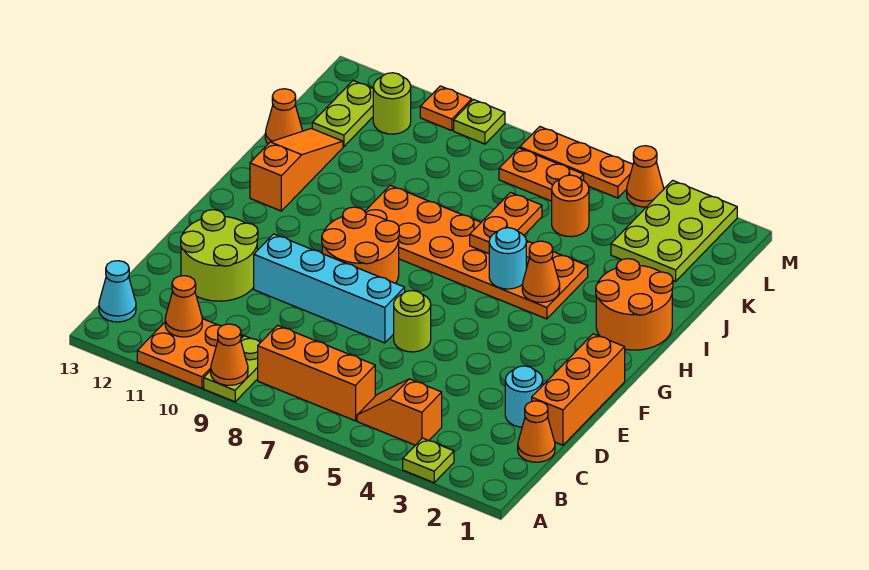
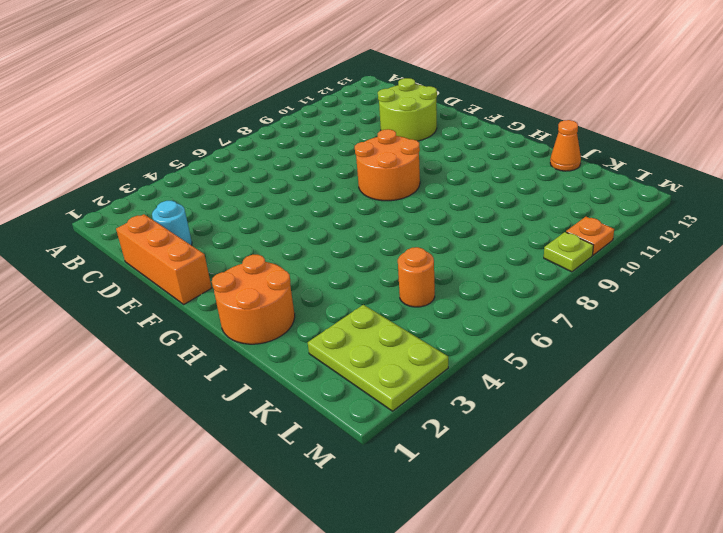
none -> lime 1x1 plate [403,438,454,483]
none -> lime 1x2 plate [204,336,261,402]
none -> orange 2x2 plate [137,319,243,388]
none -> orange 1x2 slope [357,379,442,445]

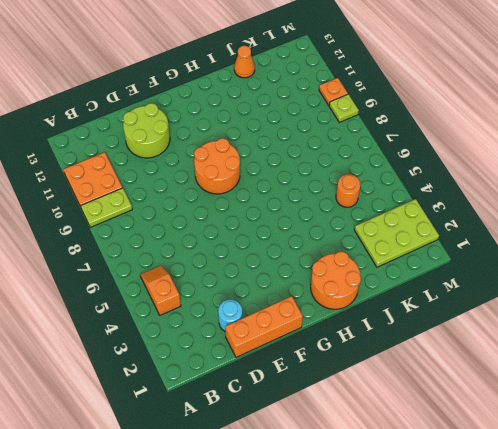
none -> lime 1x1 plate [403,438,454,483]
none -> orange 1x3 brick [258,325,375,421]
none -> cyan 1x1 cone [99,261,136,322]
none -> orange 1x1 cone [518,401,555,462]

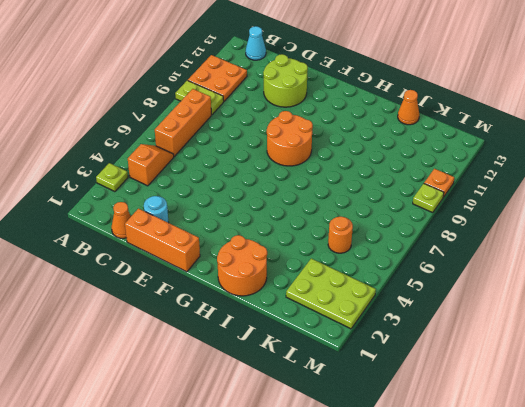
none -> lime 1x1 round brick [394,291,431,352]
none -> cyan 1x4 brick [254,234,405,343]
none -> orange 2x6 plate [365,185,588,319]
none -> orange 1x3 slope [250,128,343,211]

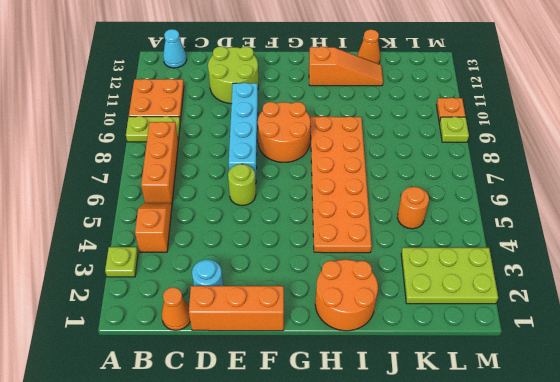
none -> lime 1x2 plate [312,81,373,147]
none -> orange 1x2 plate [499,148,584,201]
none -> lime 1x1 round brick [373,73,411,134]
none -> orange 1x1 cone [627,146,664,207]

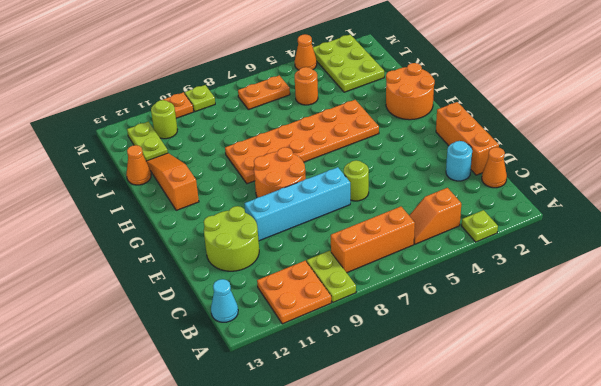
none -> orange 1x3 plate [520,127,633,198]
none -> orange 1x1 cone [211,324,248,385]
none -> orange 1x1 cone [165,276,202,337]
none -> orange 1x1 cone [522,241,560,303]

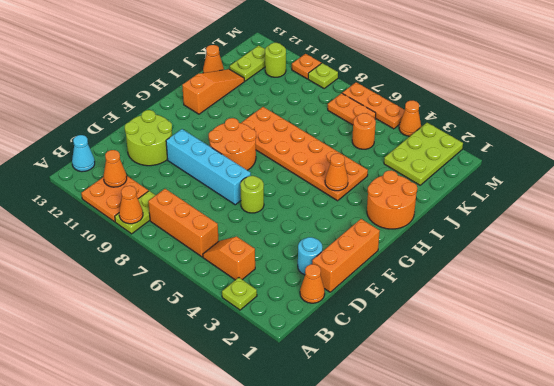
none -> cyan 1x1 round brick [489,228,526,289]
none -> orange 1x2 plate [470,193,542,253]

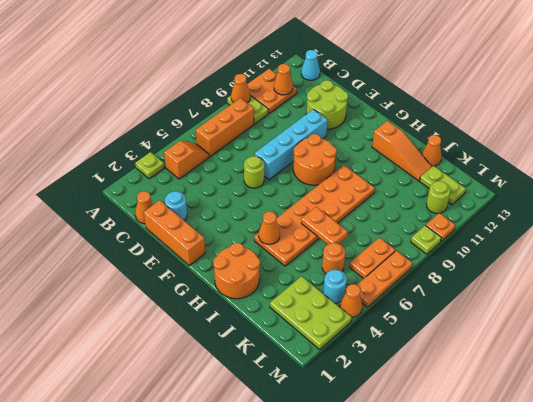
cyan 1x1 round brick [323,270,347,303] -> cyan 1x1 round brick moved to [489,228,526,289]

